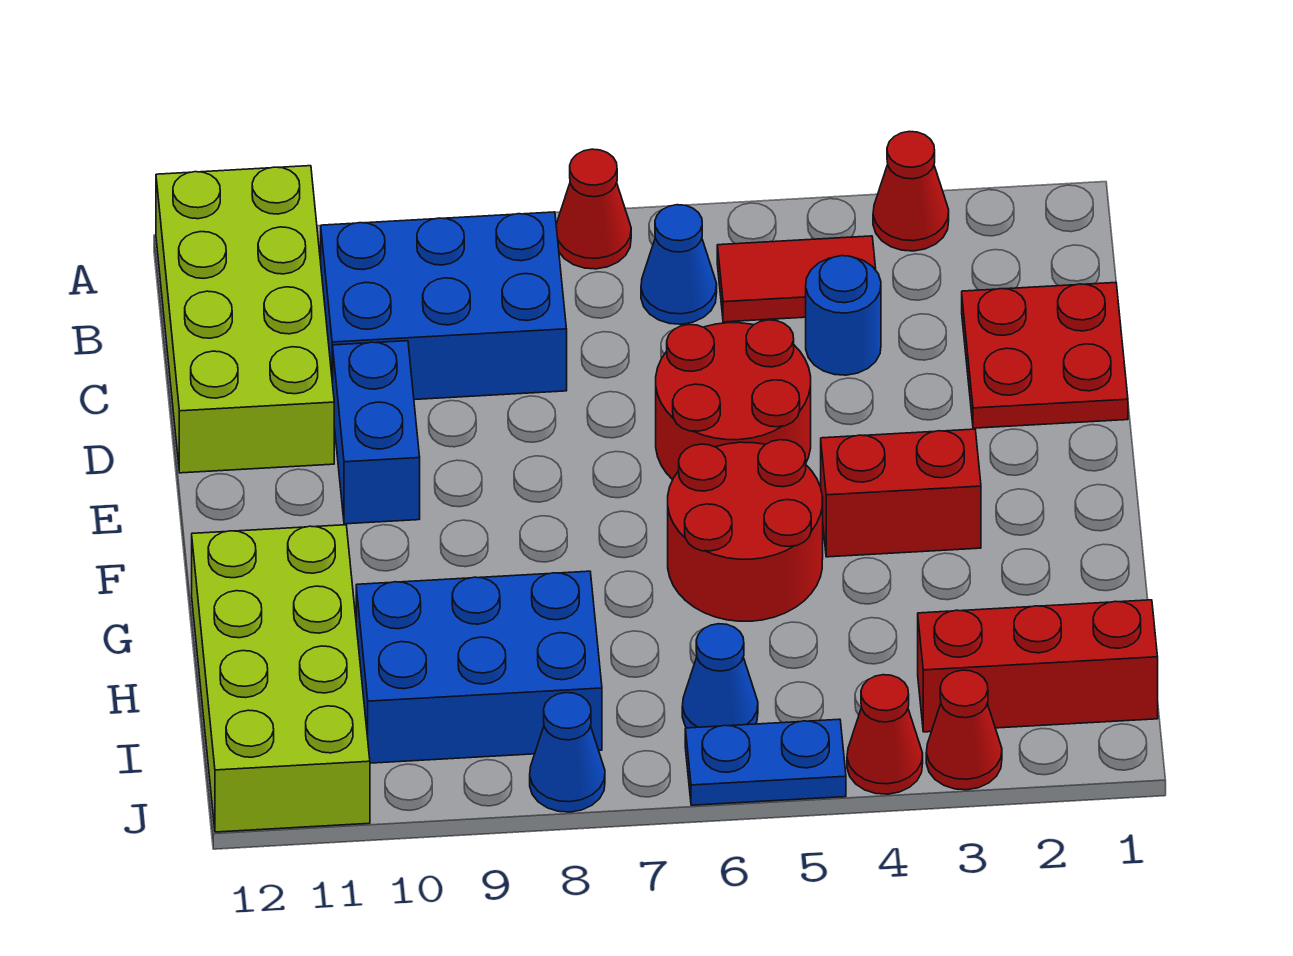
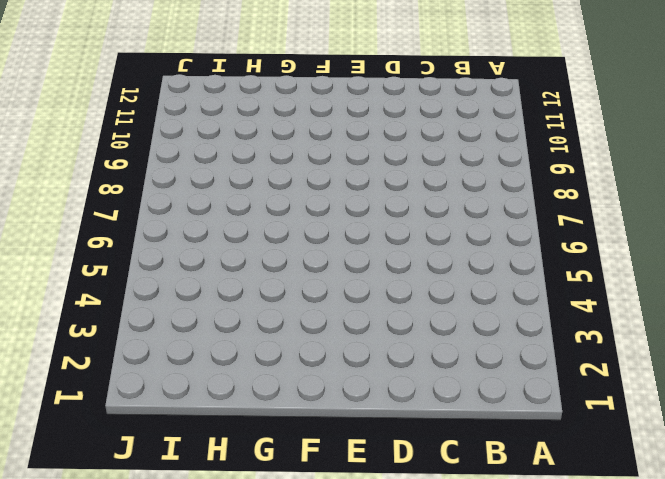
none -> red 1x1 cone [873,131,949,251]
none -> red 1x1 cone [556,149,631,269]
none -> lime 2x4 brick [156,166,334,473]

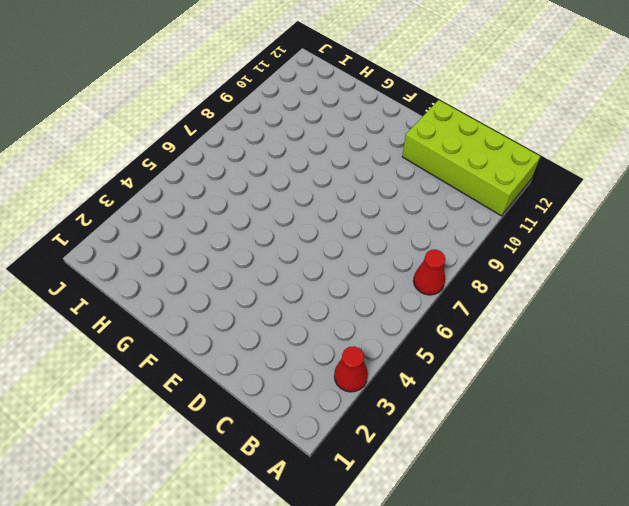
none -> red 1x2 tile [717,236,876,322]
none -> blue 1x1 cone [641,205,717,324]
none -> blue 2x3 brick [321,212,567,400]

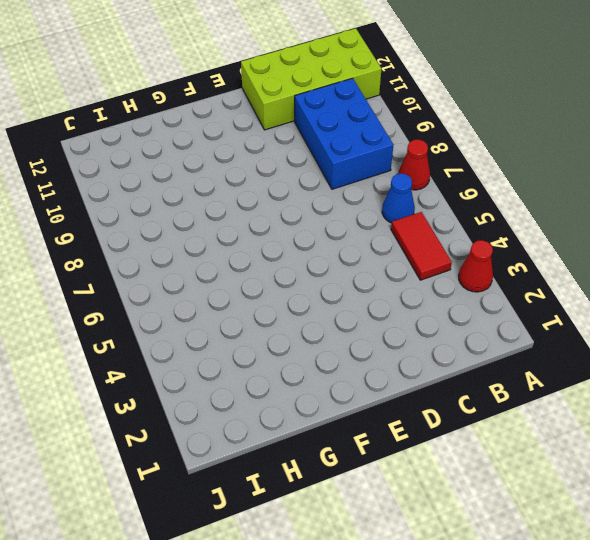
none -> red 2x2 plate [962,283,1128,428]
none -> blue 1x1 round brick [806,256,881,375]
none -> red 2x2 round brick [656,320,811,480]

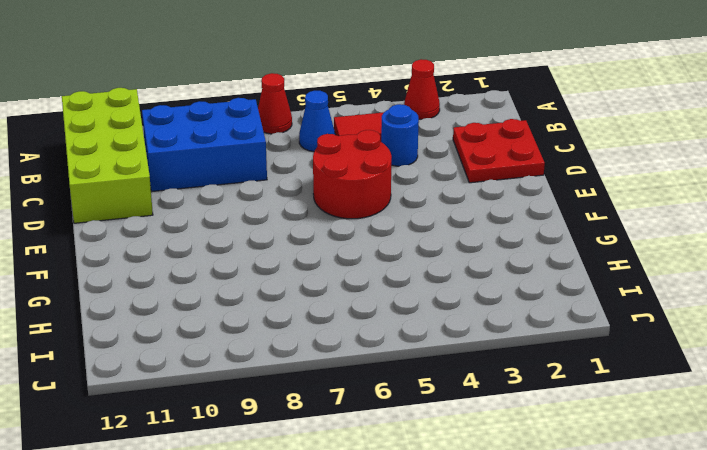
none -> blue 1x2 brick [333,341,420,524]
none -> red 1x2 brick [821,429,981,557]
none -> red 2x2 round brick [668,440,823,621]

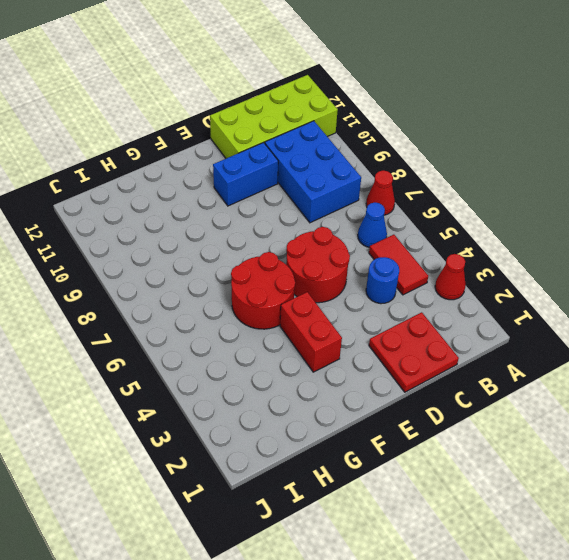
none -> lime 2x4 brick [192,525,370,832]
none -> blue 2x3 brick [356,571,602,763]
none -> red 1x3 brick [918,600,1158,732]

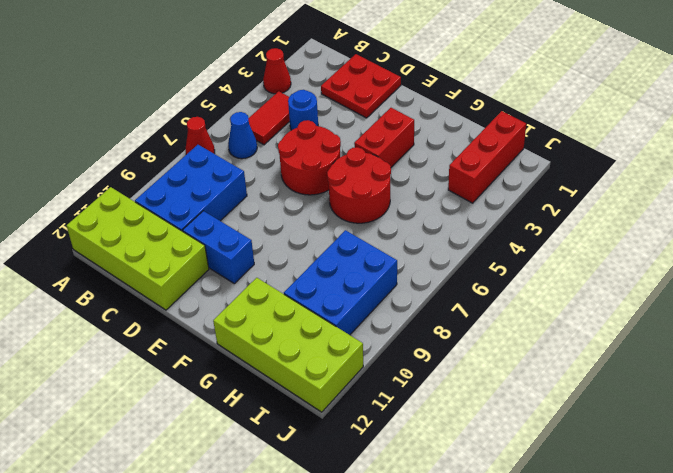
none -> blue 1x1 cone [682,624,758,728]
none -> red 1x1 cone [926,670,1002,790]
none -> red 1x1 cone [847,675,923,794]

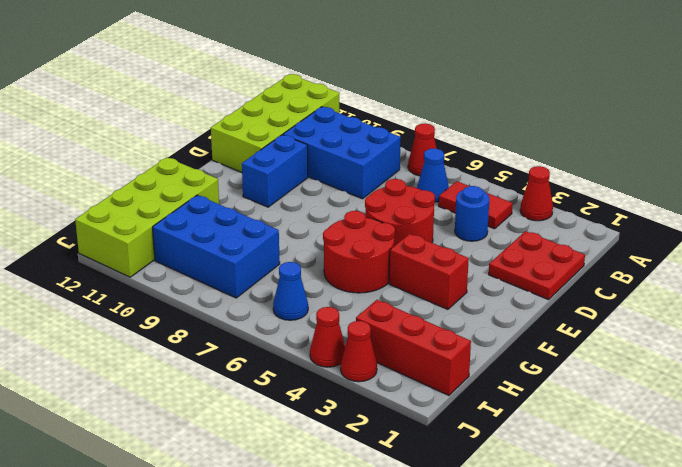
none -> blue 1x2 plate [685,719,846,805]
none -> blue 1x1 cone [530,693,605,812]

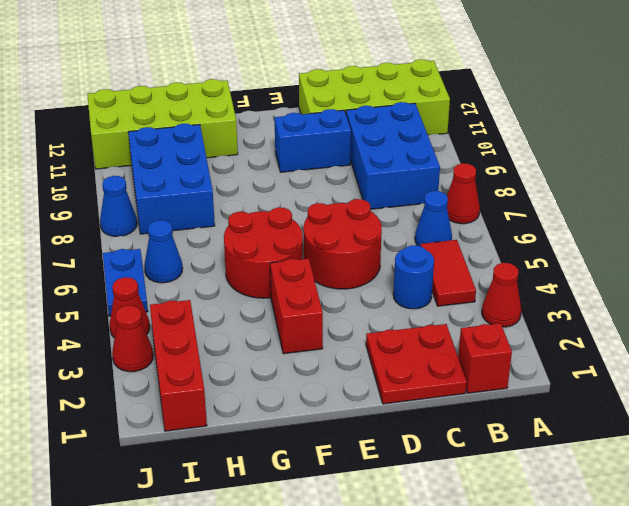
red 1x1 brick [458,323,512,393] -> none

